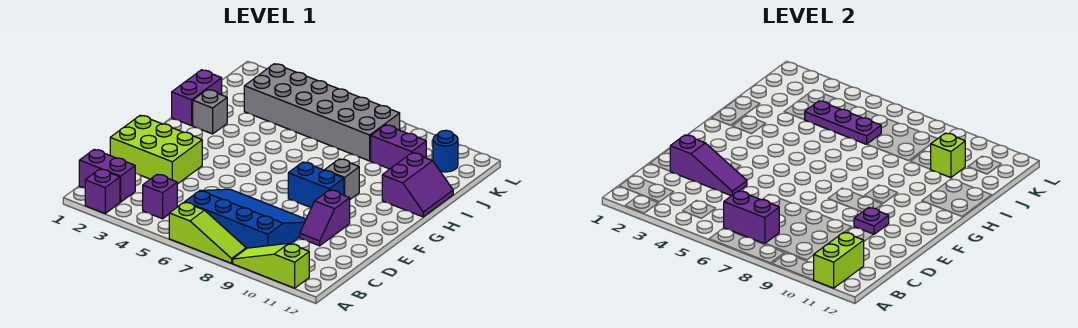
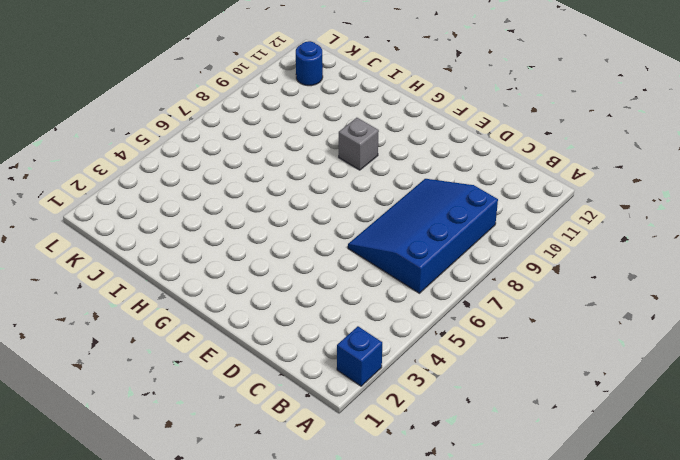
blue 1x1 brick [337,326,382,386] -> purple 1x1 brick [85,169,120,213]
none -> lime 1x3 slope [169,202,246,263]
none -> lime 1x3 slope [233,243,309,288]
none -> purple 1x2 brick [79,149,135,202]

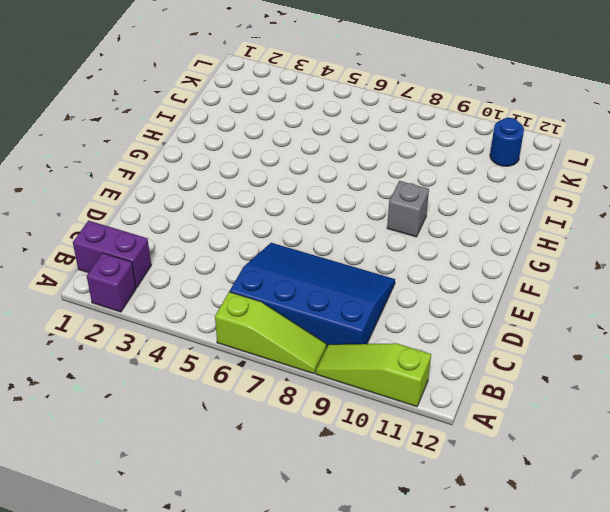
none -> purple 1x1 brick [143,174,177,219]
none -> lime 2x3 brick [110,115,202,184]
none -> purple 1x2 slope [300,190,350,246]

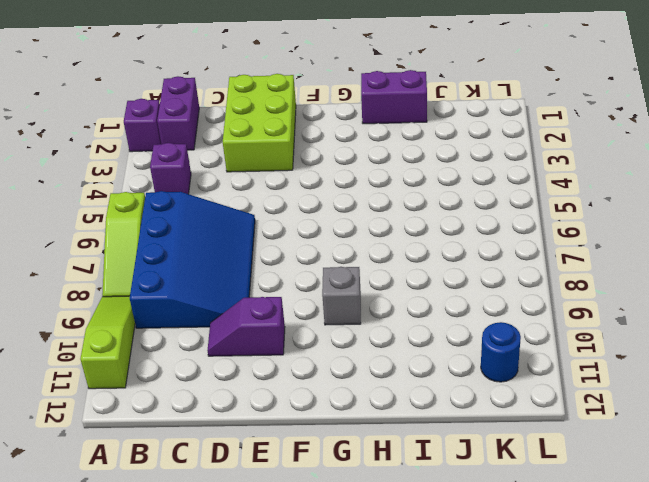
none -> blue 1x2 brick [288,162,344,208]
none -> grey 1x1 brick [193,89,227,134]
none -> purple 2x2 slope [382,153,453,217]

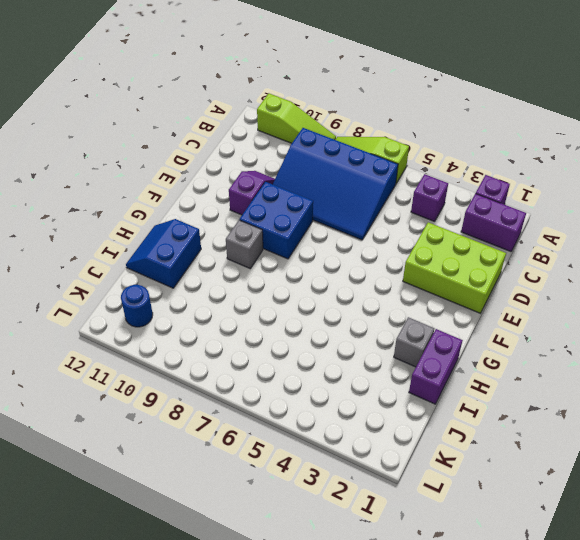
blue 2x2 brick [239,182,313,259] -> blue 1x2 brick [288,162,344,208]
blue 2x2 slope [126,219,201,288] -> purple 2x2 slope [382,153,453,217]
none -> grey 2x6 brick [244,64,400,161]
none -> purple 1x2 brick [371,125,426,169]
none -> lime 1x2 brick [814,232,864,288]

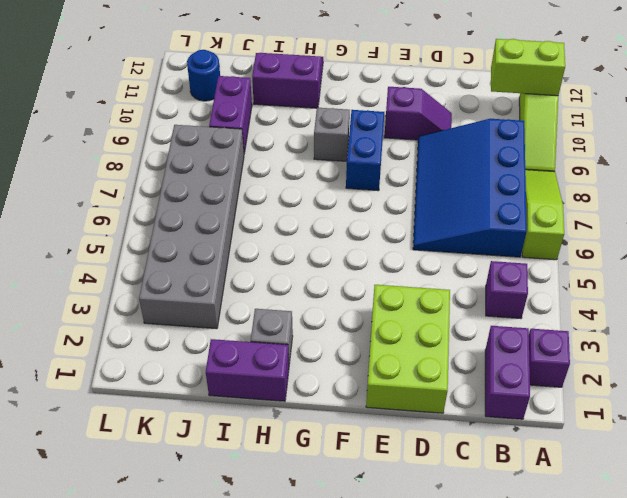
none -> purple 1x2 brick [724,191,779,244]
none -> purple 1x3 slope [670,135,747,196]
none -> purple 1x1 plate [854,207,889,234]

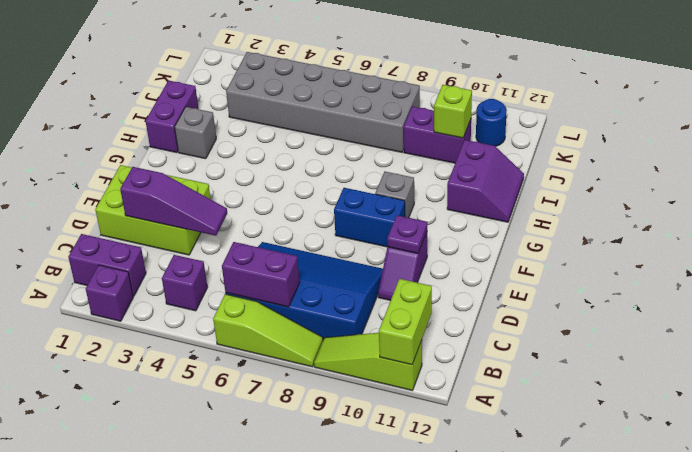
none -> purple 1x3 plate [805,101,881,144]

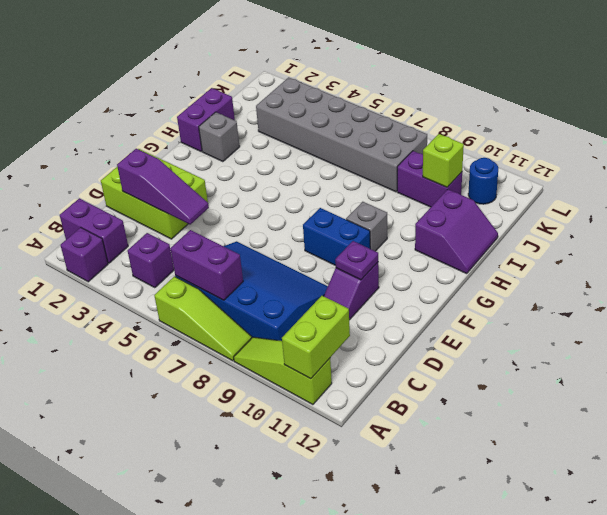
none -> purple 1x3 plate [805,101,881,144]

